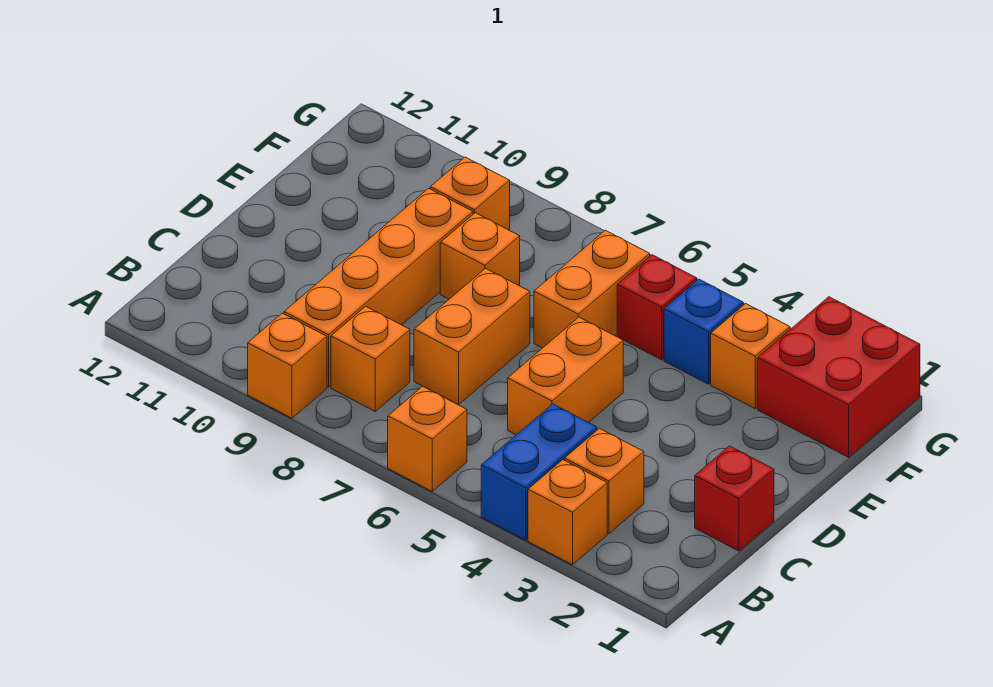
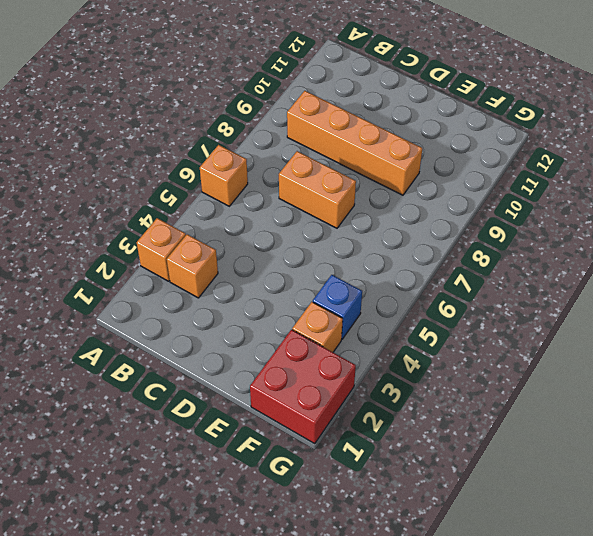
none -> blue 1x2 brick [481,404,597,540]
none -> orange 1x1 brick [248,313,327,418]
none -> orange 1x1 brick [331,306,410,411]

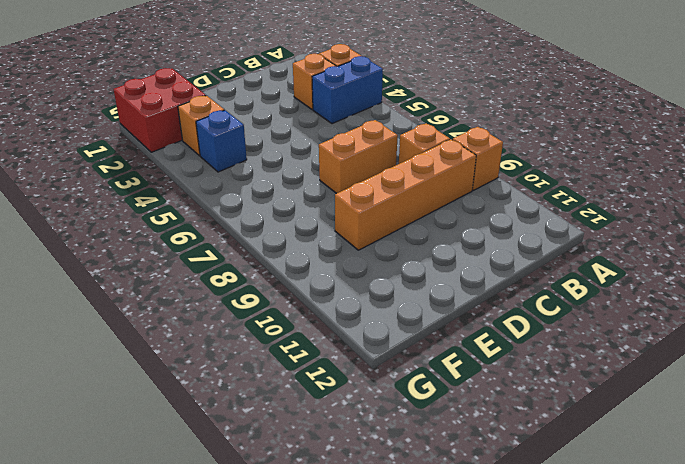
none -> orange 1x1 brick [388,386,467,491]
none -> red 1x1 brick [695,446,774,551]
none -> orange 1x2 brick [508,317,623,435]

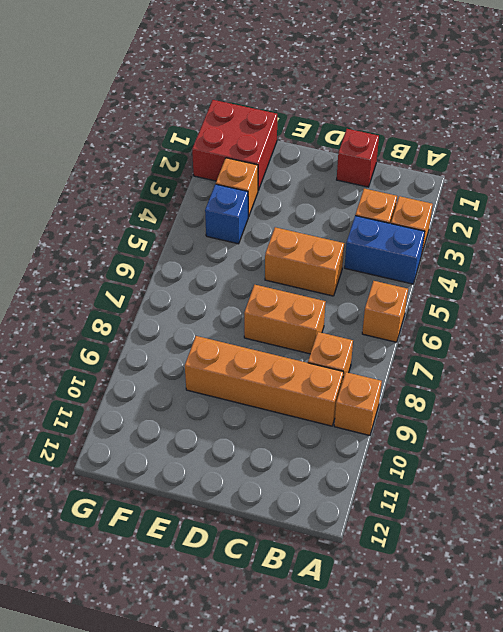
none -> orange 1x2 brick [534,230,650,348]
none -> orange 1x1 brick [440,213,520,299]
none -> red 1x1 brick [617,255,697,360]

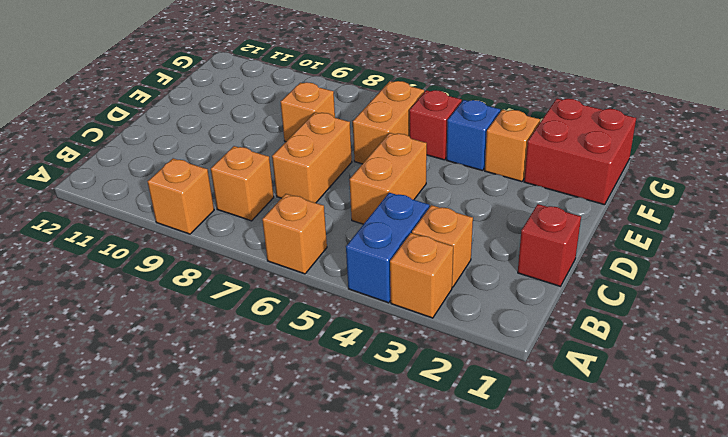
none -> orange 1x4 brick [284,188,473,387]
none -> orange 1x1 brick [430,157,510,230]

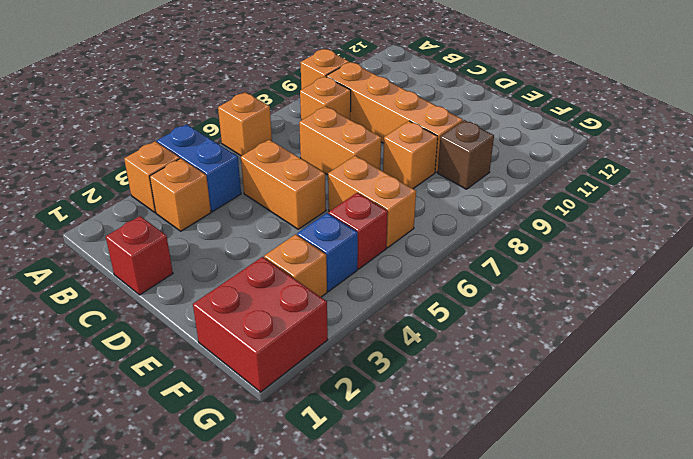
brown 1x1 brick [438,120,494,189] -> orange 1x1 brick [430,157,510,230]

